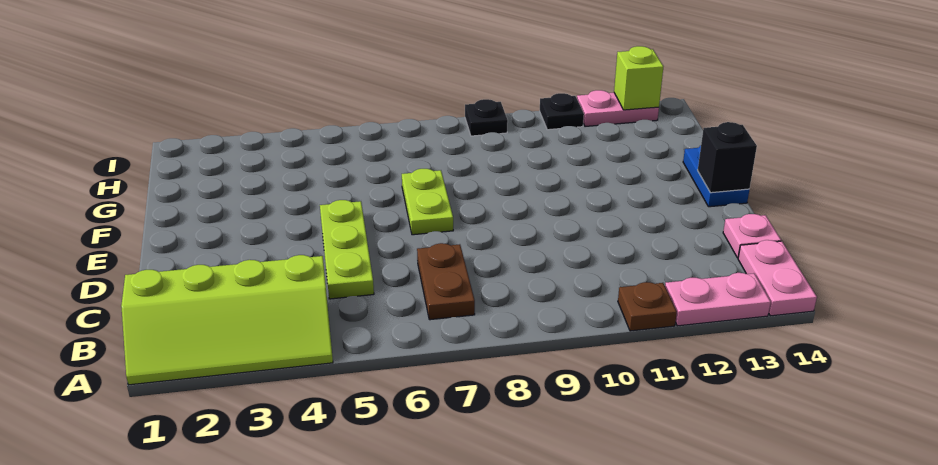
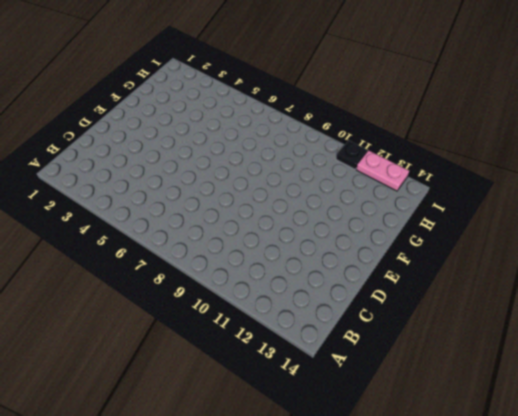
none -> lime 2x4 slope [121,255,333,385]
none -> brown 1x1 plate [618,282,677,331]
none -> pink 1x2 plate [665,273,771,326]

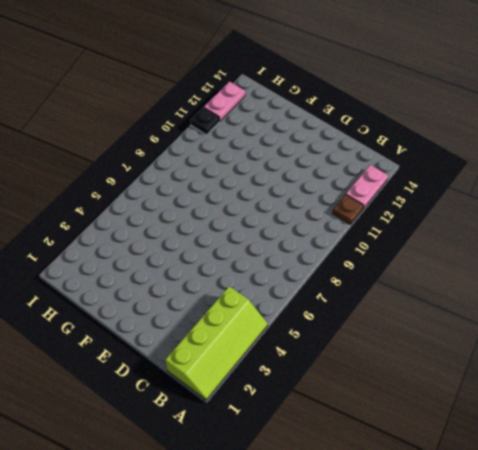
none -> pink 1x2 plate [738,240,817,316]
none -> brown 1x2 plate [417,243,475,320]
none -> lime 1x3 plate [320,200,374,299]

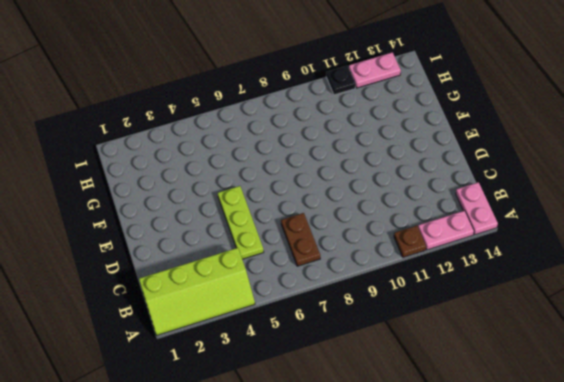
none -> pink 1x1 plate [723,214,781,258]
none -> lime 1x2 plate [402,169,453,235]
none -> blue 1x2 plate [683,146,749,207]

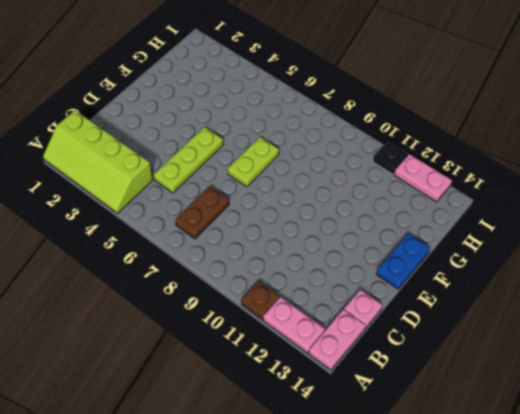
none -> black 1x1 plate [465,99,508,136]
none -> black 1x1 brick [698,122,757,193]
none -> lime 1x1 brick [614,46,663,110]

